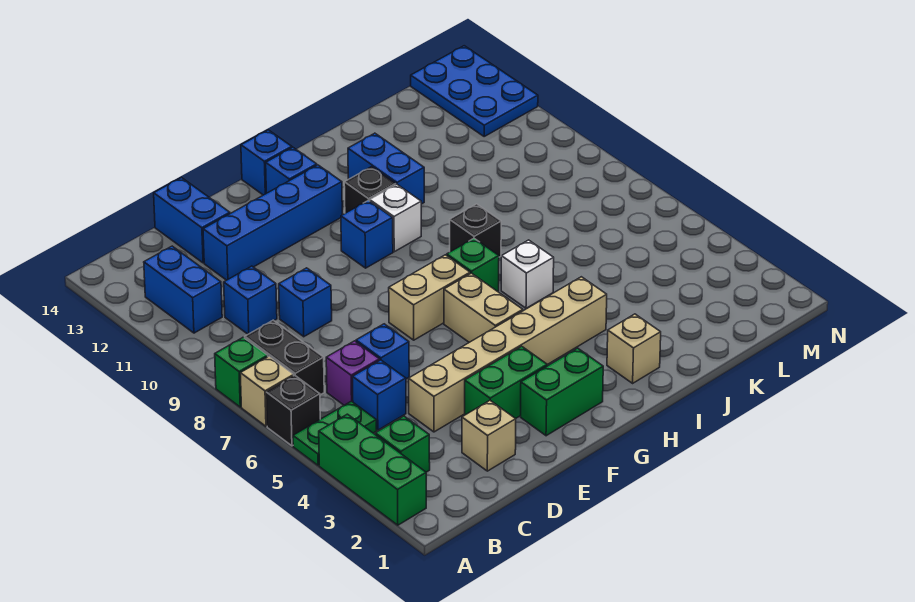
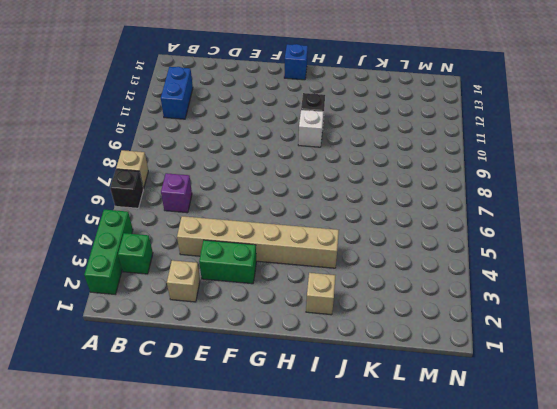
none -> green 1x2 plate [293,401,377,466]
none -> green 1x1 brick [215,337,268,407]
none -> black 1x2 brick [245,320,324,395]
none -> blue 1x1 brick [352,360,406,430]

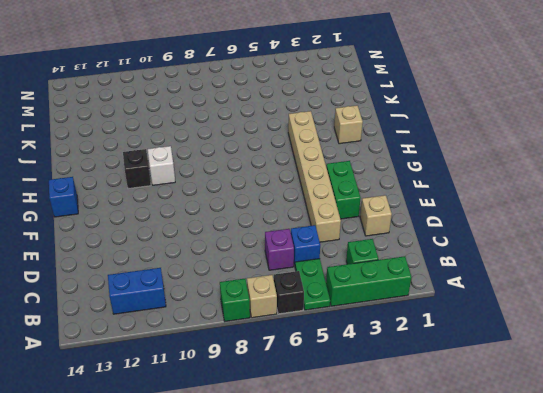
none -> black 1x2 brick [245,320,324,395]
none -> blue 1x1 brick [224,266,277,334]
none -> blue 1x1 brick [356,324,409,379]
none -> blue 1x1 brick [279,268,332,337]

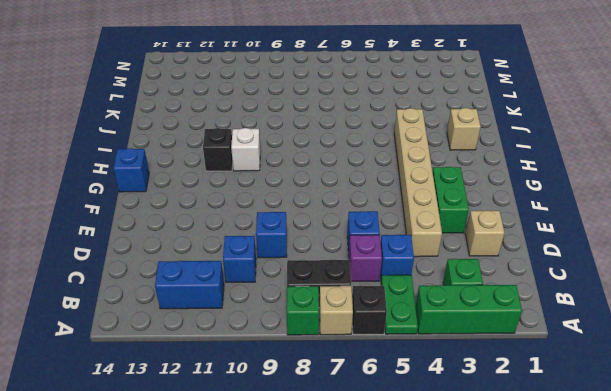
none -> blue 1x4 brick [203,165,342,280]
none -> blue 1x2 brick [154,178,230,263]
none -> green 1x2 brick [521,348,603,436]
none -> tan 1x2 brick [389,255,470,340]

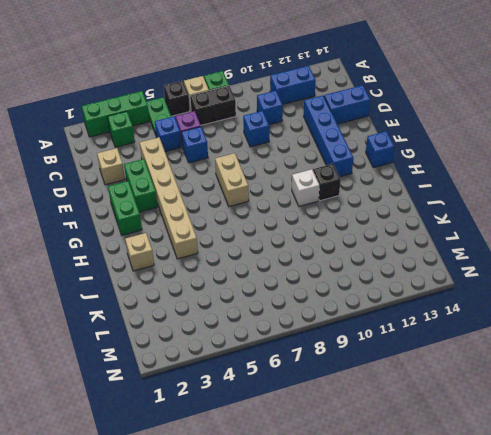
none -> tan 1x2 brick [444,273,523,342]
none -> blue 1x1 brick [341,200,393,268]
none -> blue 1x1 brick [266,148,317,193]
none -> green 1x1 brick [447,239,499,292]

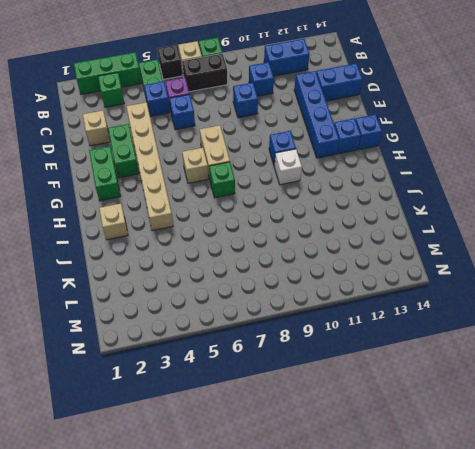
tan 1x1 brick [182,148,208,183] -> tan 1x2 brick [444,273,523,342]
none -> black 1x1 brick [344,167,396,213]
none -> white 1x1 brick [501,240,554,308]
none -> black 1x1 brick [450,204,501,257]
none -> blue 1x2 brick [348,133,424,204]

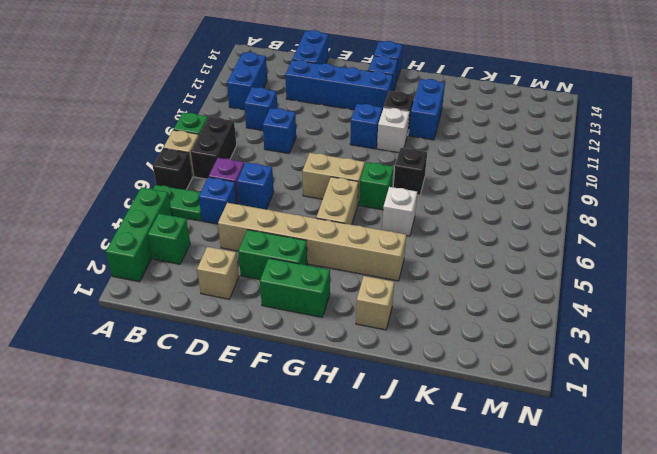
none -> blue 2x3 plate [411,46,538,136]

